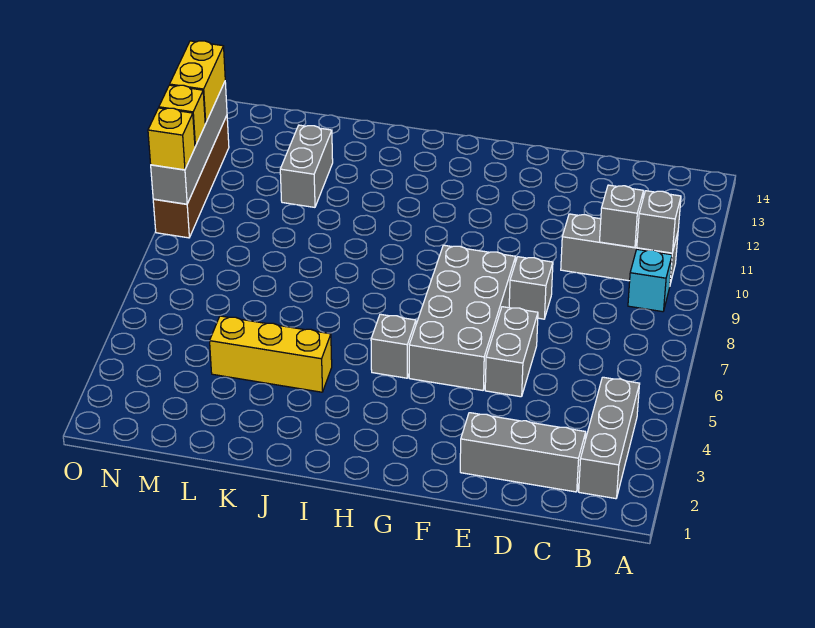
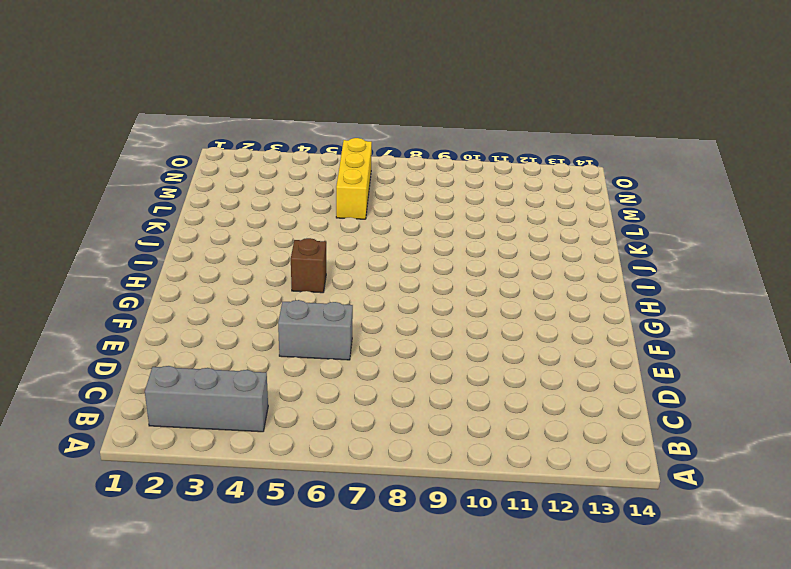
brown 1x1 brick [291,238,326,293] -> grey 1x1 brick [371,314,416,378]
yellow 1x3 brick [336,138,372,219] -> yellow 1x3 brick moved to [210,316,332,392]
none -> cyan 1x1 brick [628,249,672,312]
none -> grey 1x3 brick [561,214,678,284]
none -> grey 1x3 brick [460,413,586,492]

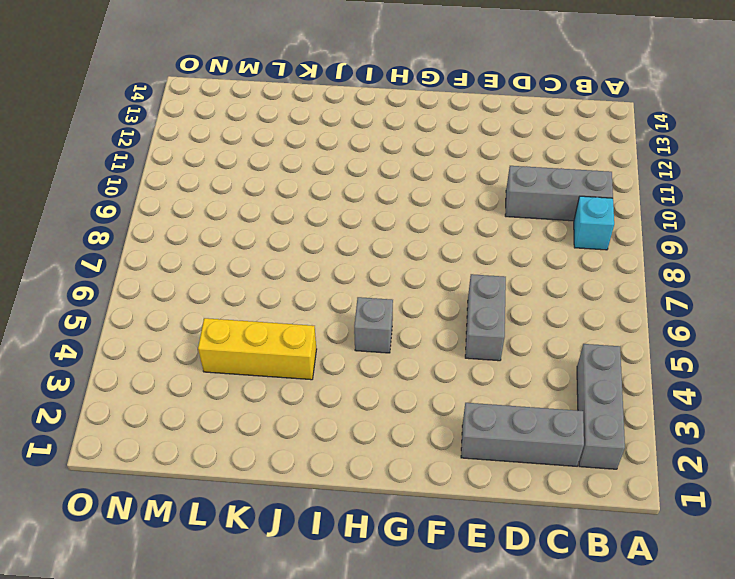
none -> grey 1x1 brick [509,257,553,319]
none -> grey 2x4 brick [409,245,516,390]
none -> grey 1x2 brick [280,125,333,207]

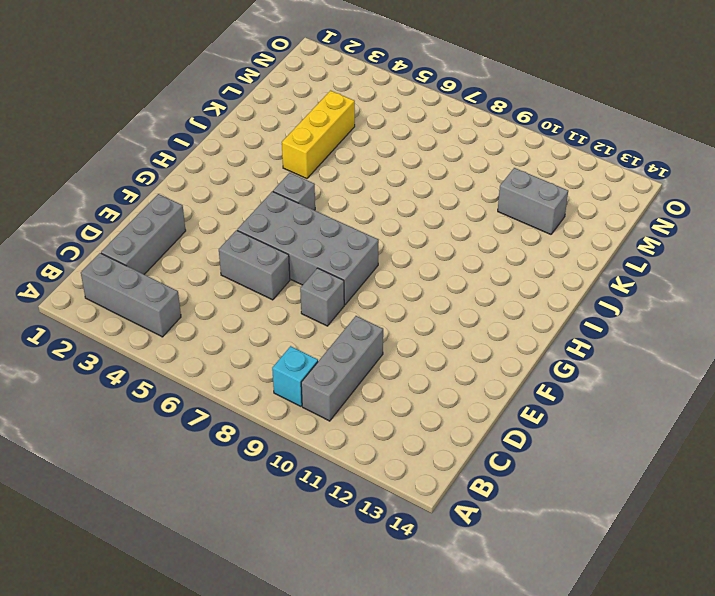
none -> brown 1x4 brick [153,116,229,238]
none -> grey 1x1 brick [637,191,681,253]
none -> grey 1x1 brick [600,185,643,247]

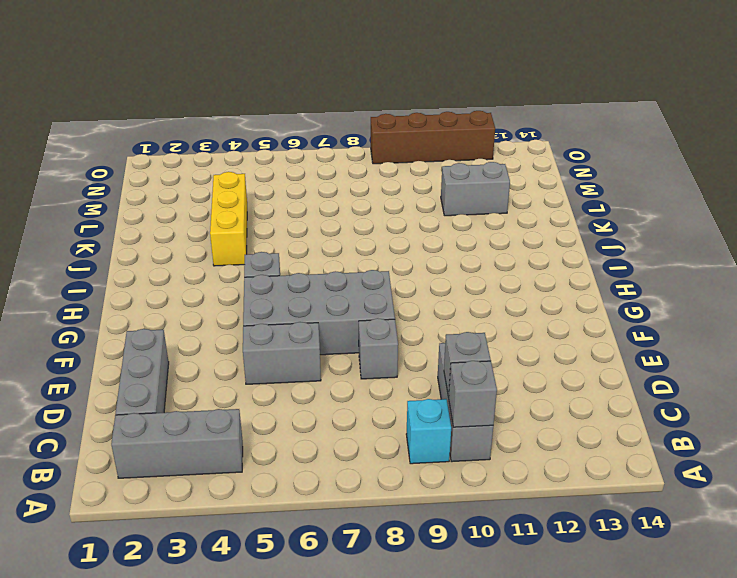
none -> grey 1x4 brick [151,82,227,204]
none -> yellow 1x1 brick [148,108,195,170]
none -> yellow 1x1 brick [159,85,206,146]

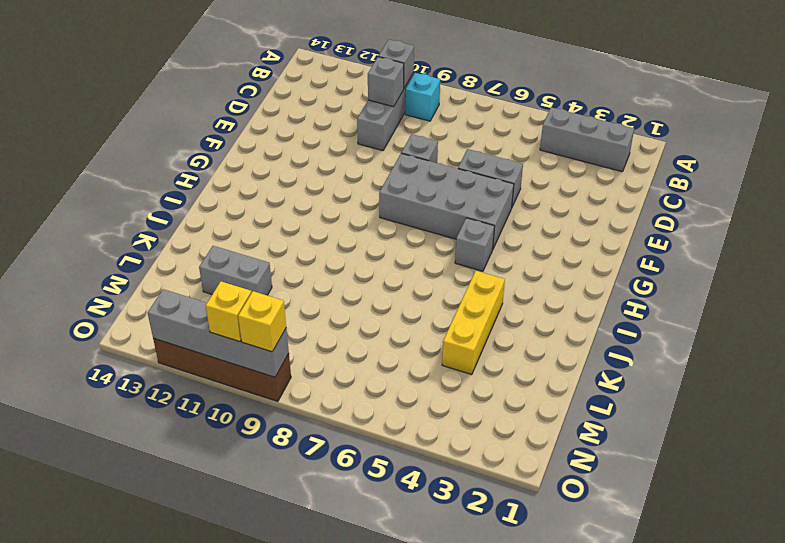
none -> grey 1x3 brick [460,413,586,492]
none -> yellow 1x2 brick [170,41,225,123]

